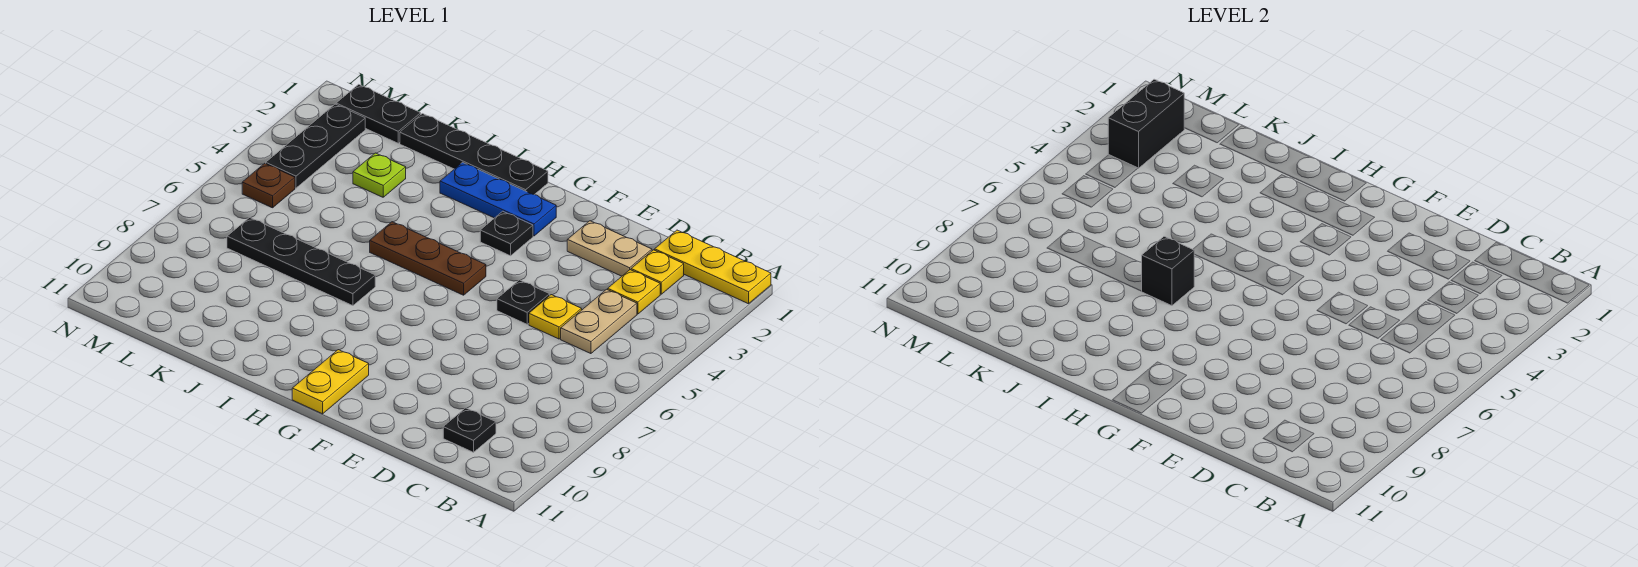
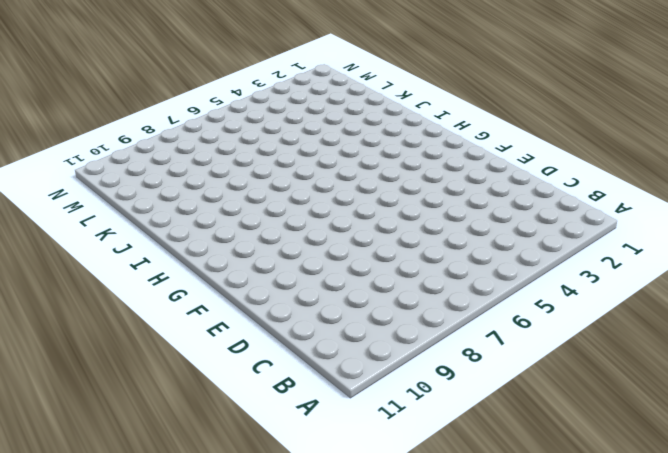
none -> yellow 1x3 plate [655,230,771,304]
none -> yellow 1x1 plate [631,250,684,294]
none -> yellow 1x1 plate [608,270,660,314]

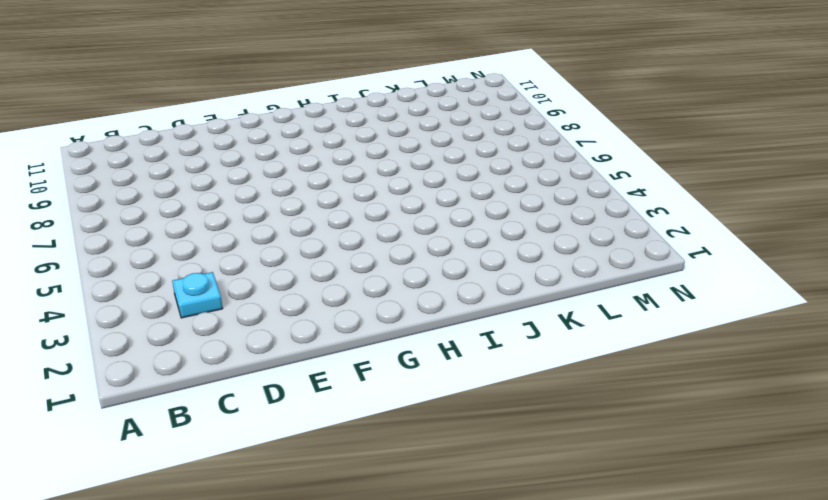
cyan 1x1 plate [172,272,223,318] -> yellow 1x1 plate [608,270,660,314]
none -> yellow 1x3 plate [655,230,771,304]
none -> yellow 1x1 plate [631,250,684,294]
none -> tan 1x2 plate [561,289,637,354]

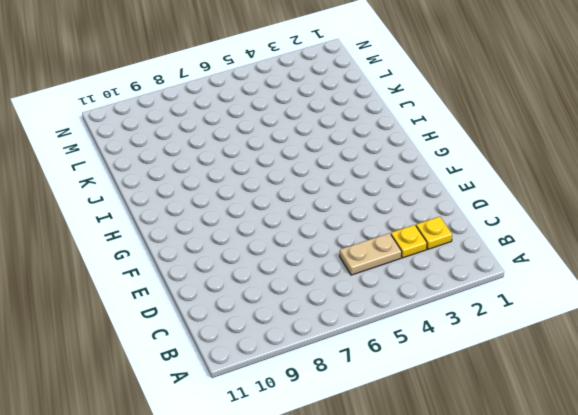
none -> yellow 1x3 plate [655,230,771,304]
none -> black 1x1 plate [443,408,496,452]
none -> tan 1x2 plate [567,221,652,276]

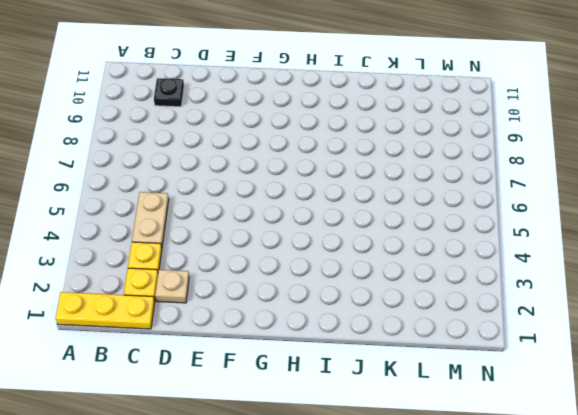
tan 1x1 plate [155,270,189,303] -> tan 1x2 plate [567,221,652,276]
none -> yellow 1x1 plate [529,295,582,339]
none -> black 1x1 plate [497,280,550,324]
none -> blue 1x3 plate [440,162,556,236]

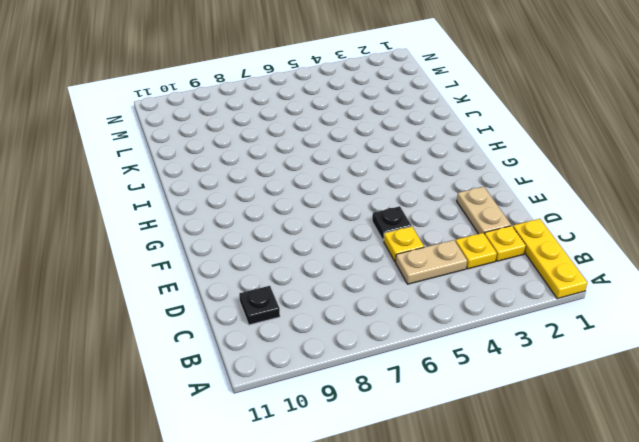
none -> blue 1x3 plate [440,162,556,236]
none -> black 1x1 plate [480,211,533,256]
none -> brown 1x3 plate [370,222,486,295]

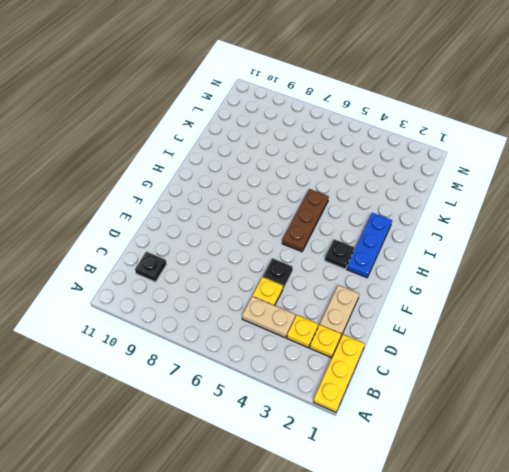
none -> yellow 1x2 plate [292,350,369,414]
none -> black 1x4 plate [400,114,548,195]
none -> black 1x4 plate [227,218,375,306]

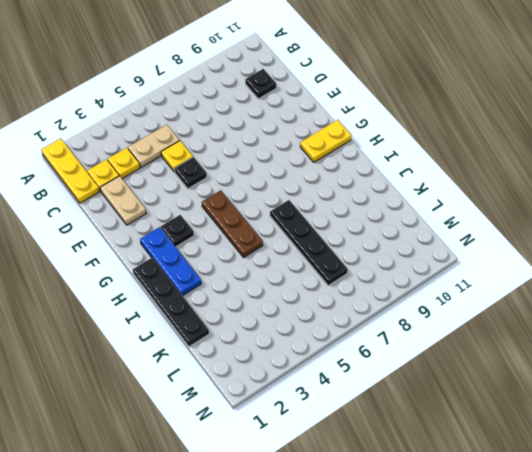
none -> lime 1x1 plate [353,153,406,197]
none -> black 1x2 plate [336,84,421,143]
none -> black 1x3 plate [266,104,365,188]

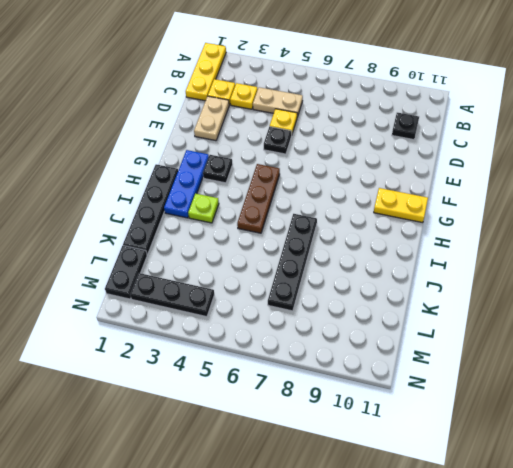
lime 1x1 plate [188,194,219,223] -> lime 1x1 plate moved to [353,153,406,197]
none -> brown 1x1 plate [242,163,295,208]
none -> black 1x1 brick [1142,237,1195,306]
none -> black 1x2 brick [1108,79,1184,168]

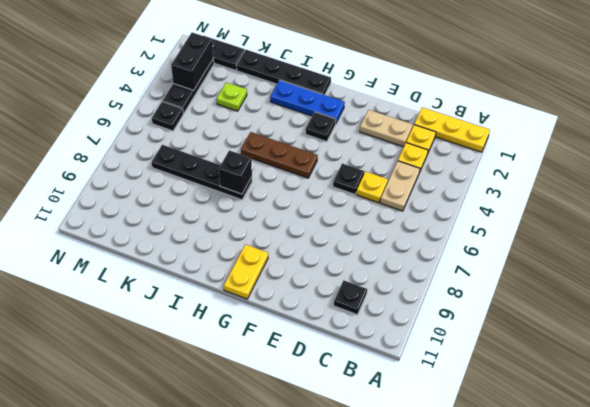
black 1x1 plate [152,101,183,131] -> brown 1x1 plate [242,163,295,208]

